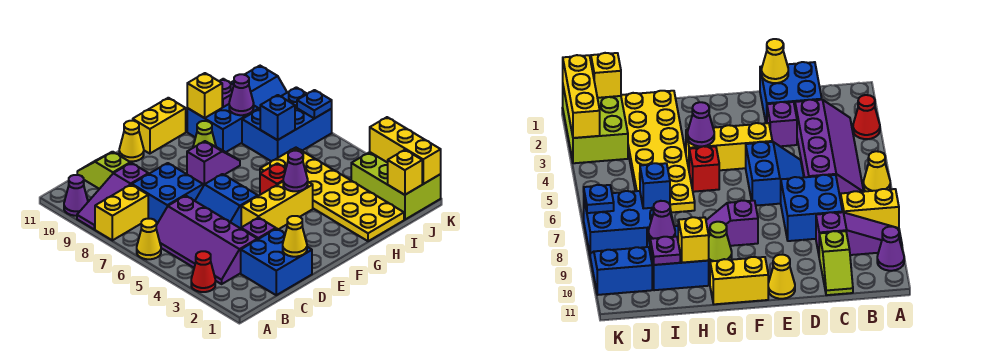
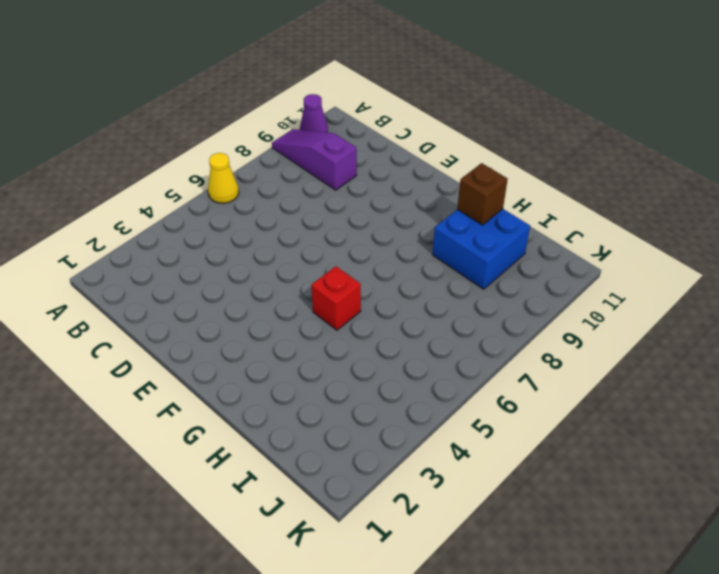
brown 1x1 brick [457,163,508,225] -> yellow 1x1 brick [187,73,222,118]
none -> red 1x1 cone [191,251,215,292]
none -> yellow 1x2 brick [95,185,148,240]
none -> purple 2x4 slope [156,196,257,284]
none -> blue 2x2 brick [241,229,312,295]

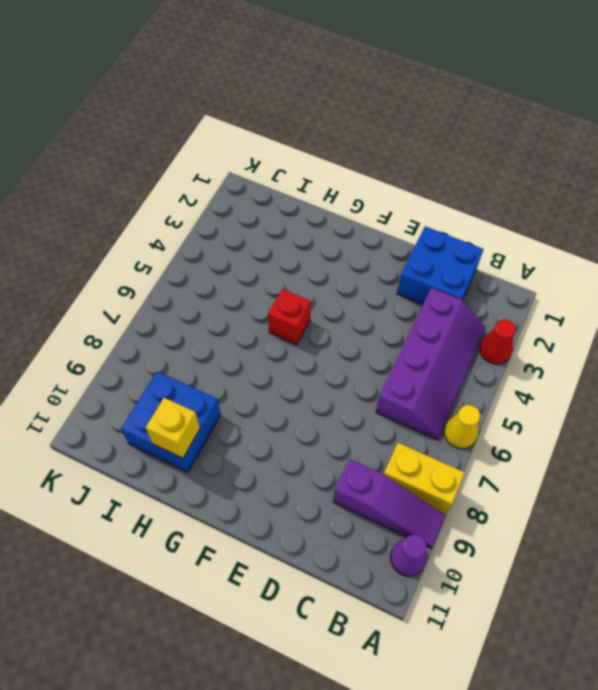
none -> blue 2x2 brick [132,163,203,224]
none -> lime 1x2 slope [77,152,130,189]
none -> purple 1x1 brick [241,217,276,240]
none -> blue 2x2 slope [195,174,258,228]

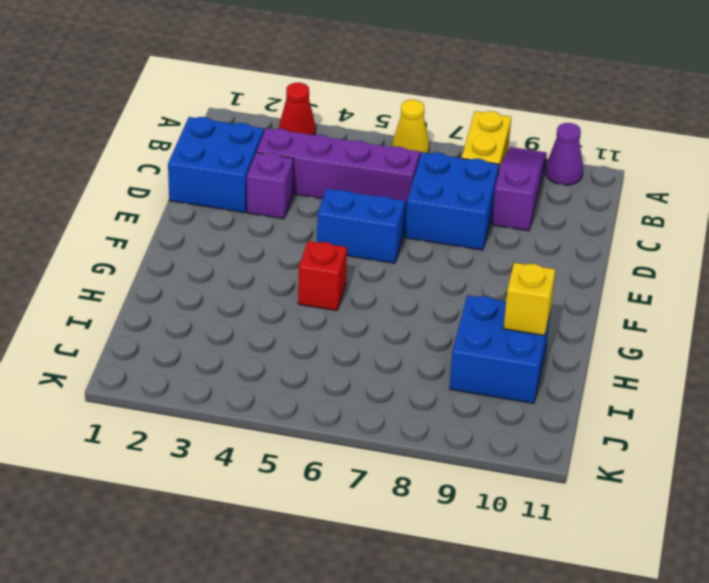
none -> lime 1x2 slope [77,152,130,189]
none -> yellow 1x3 brick [241,182,313,229]
none -> yellow 1x1 cone [119,121,144,161]
none -> purple 1x2 slope [187,141,240,186]

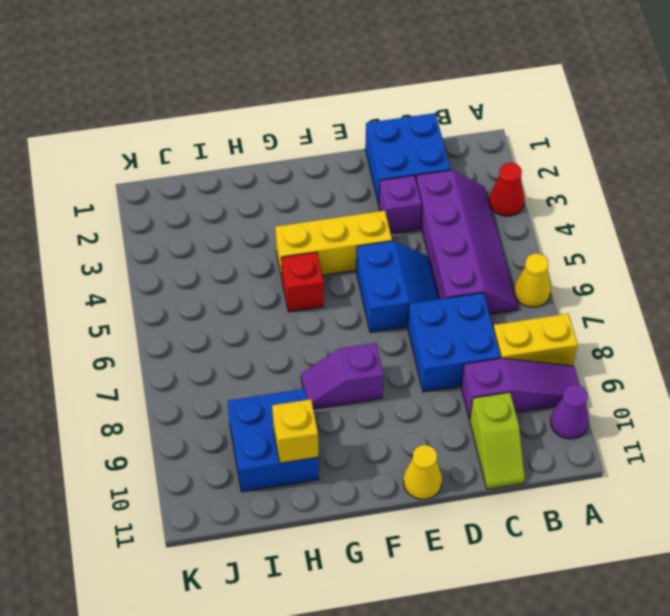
none -> yellow 1x2 brick [133,98,186,154]
none -> lime 1x1 cone [193,121,216,148]
none -> yellow 2x6 plate [260,148,404,241]
none -> blue 2x3 brick [242,87,332,161]

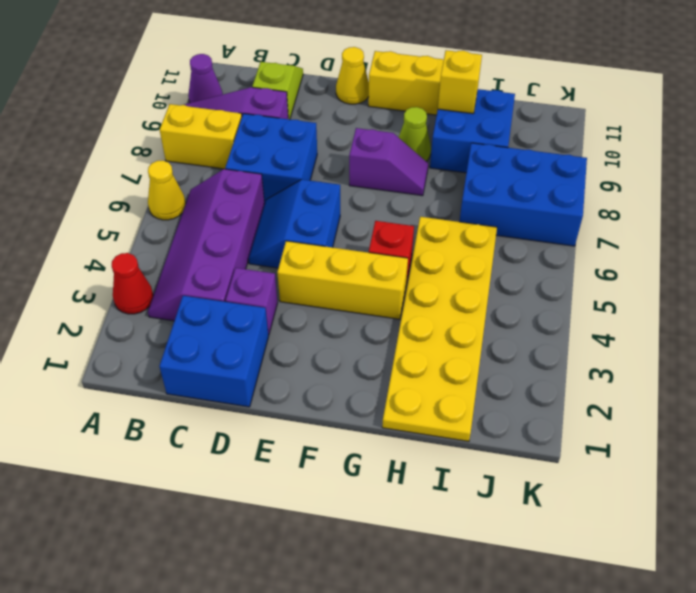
none -> lime 2x3 brick [351,152,441,220]
none -> blue 2x2 slope [231,66,287,109]
none -> yellow 1x1 cone [283,216,307,257]
none -> purple 1x1 cone [283,151,308,191]

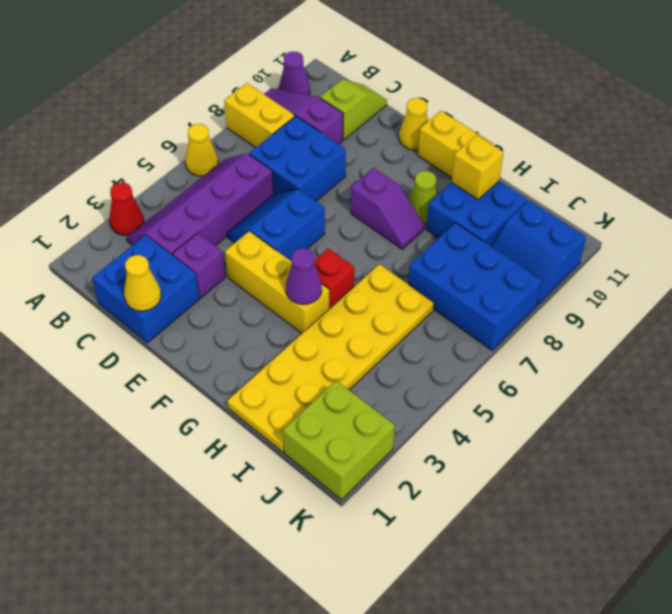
lime 2x2 brick [283,381,395,500] -> lime 2x3 brick [351,152,441,220]
none -> blue 1x1 brick [260,95,295,140]
none -> purple 1x1 cone [229,74,254,115]
none -> purple 1x1 plate [219,79,234,107]
none -> yellow 1x1 brick [388,150,422,195]

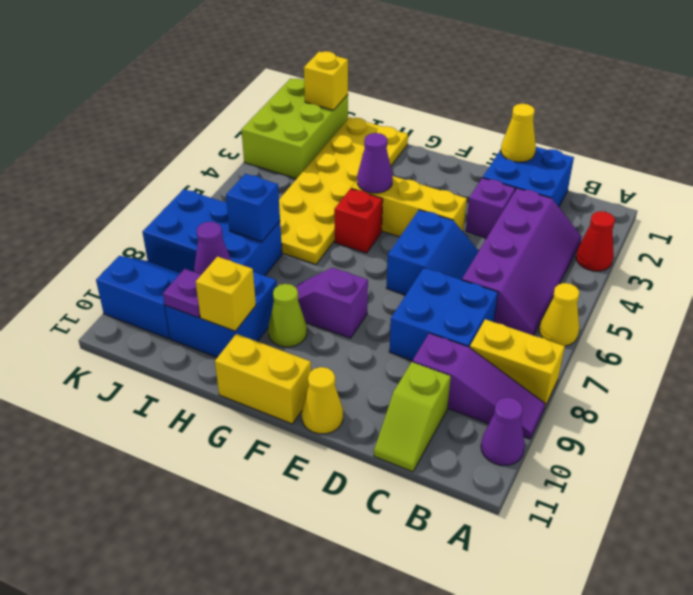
none -> yellow 1x3 brick [370,117,441,184]
none -> blue 1x1 plate [297,90,332,118]

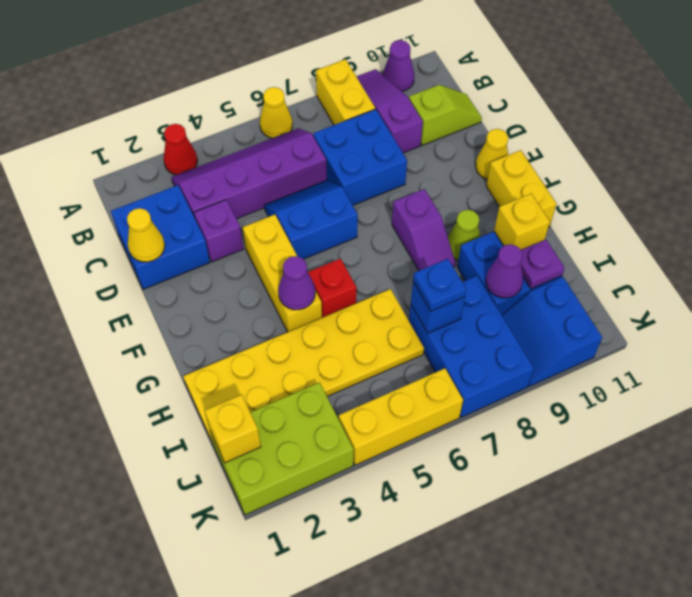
blue 1x1 plate [413,259,466,311] -> blue 1x1 plate moved to [297,90,332,118]
yellow 1x3 brick [339,368,463,465] -> yellow 1x3 brick moved to [370,117,441,184]

